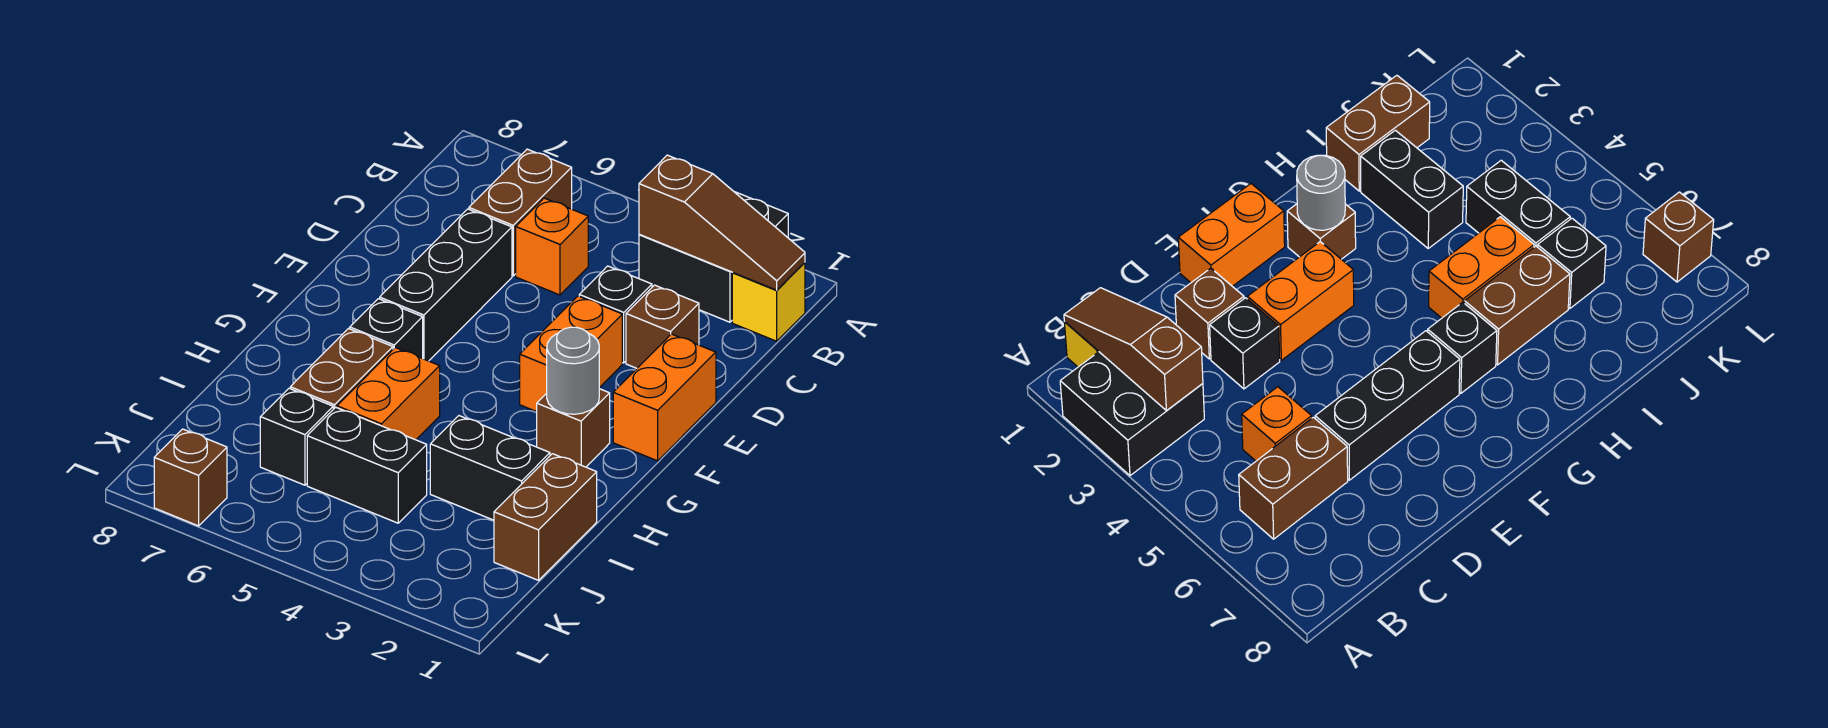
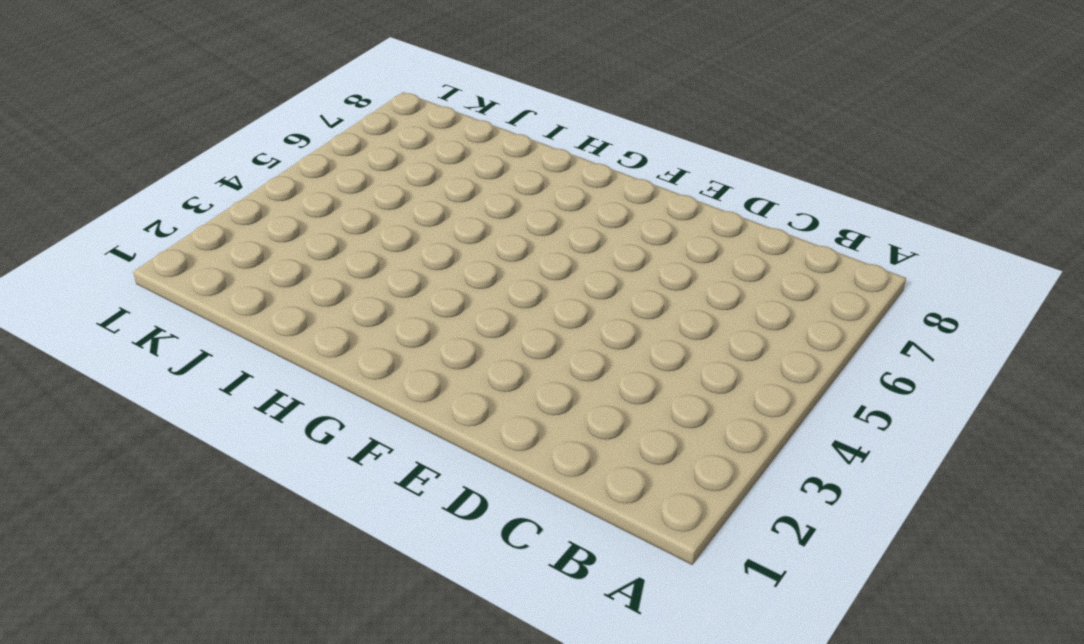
none -> black 2x2 brick [639,192,788,322]
none -> yellow 1x1 brick [732,263,805,341]
none -> brown 1x2 brick [469,149,572,276]

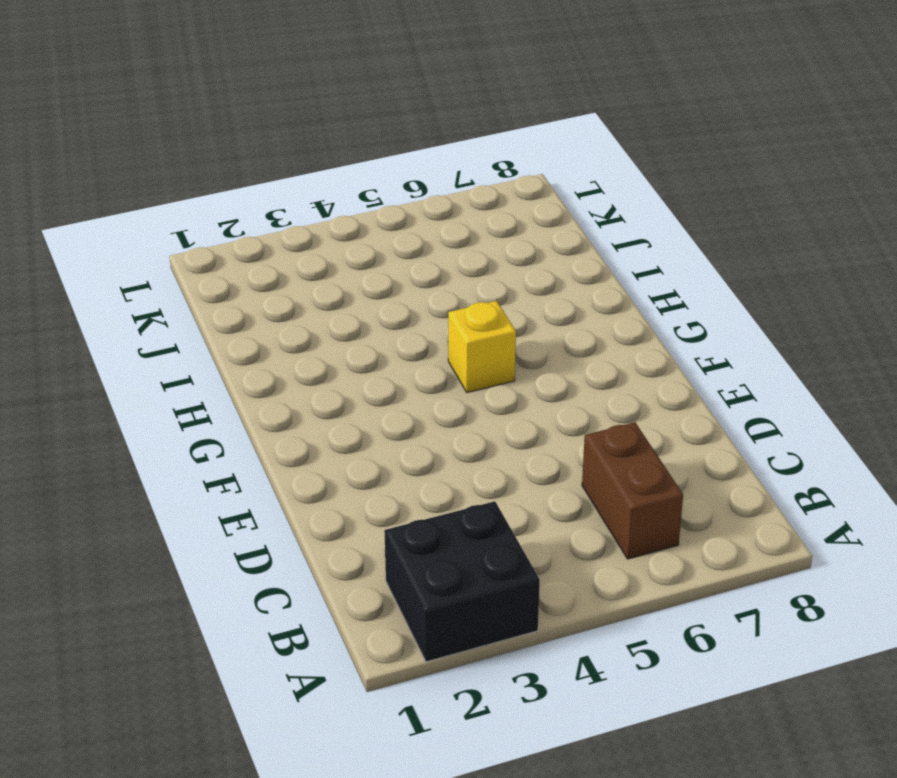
yellow 1x1 brick [448,301,516,393] -> yellow 1x1 brick moved to [732,263,805,341]
none -> orange 1x1 brick [516,198,588,295]
none -> brown 1x1 brick [626,285,699,368]
none -> black 1x1 brick [579,266,652,363]

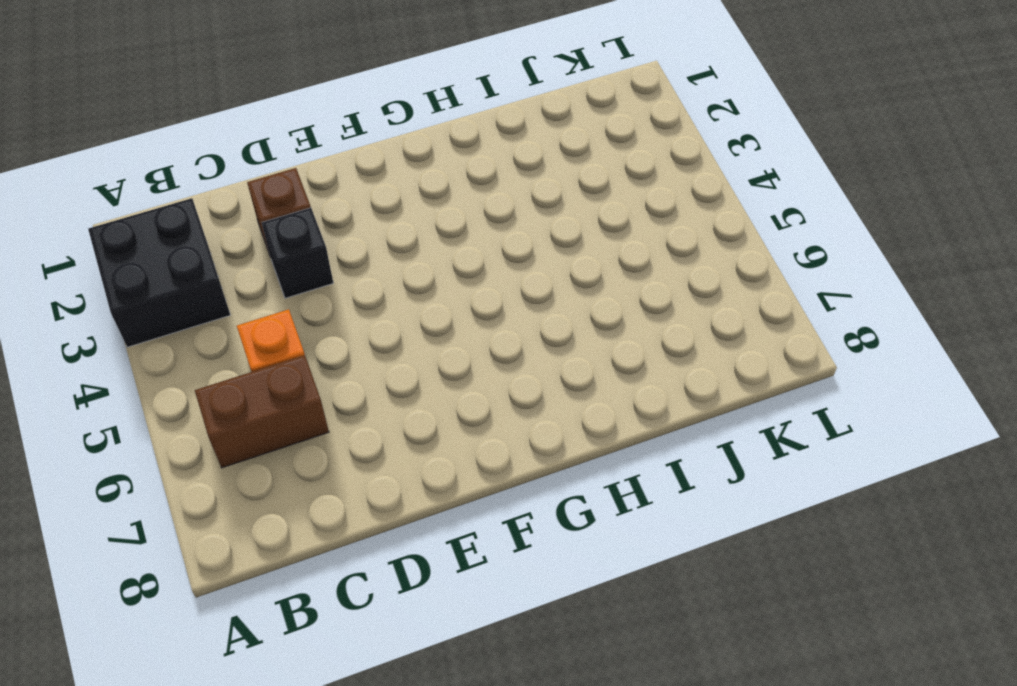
none -> yellow 1x1 brick [732,263,805,341]
none -> black 1x3 brick [380,209,512,361]
none -> orange 1x2 brick [613,334,716,461]

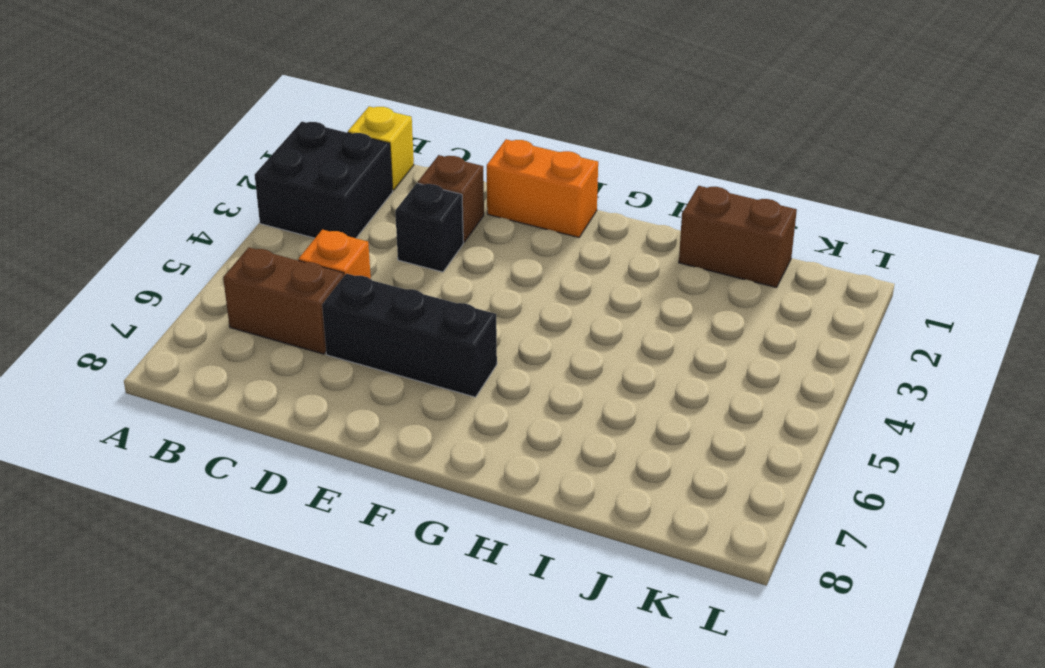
none -> orange 1x2 brick [520,296,622,412]
none -> brown 1x1 brick [537,389,610,467]
none -> black 1x1 brick [350,299,423,358]

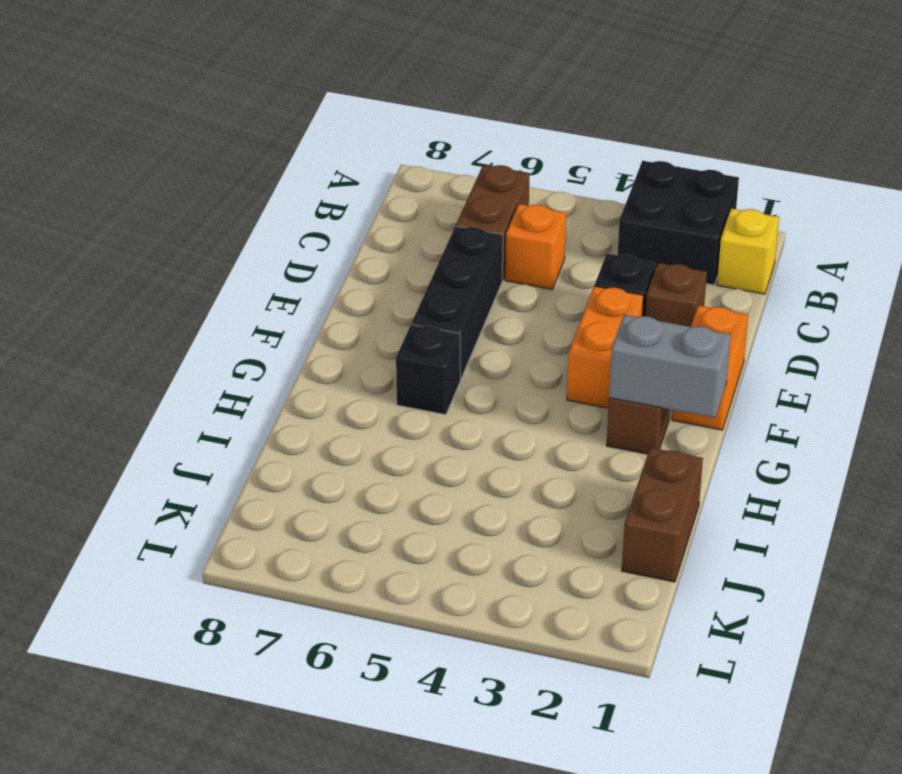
grey 1x2 brick [609,315,731,418] -> grey 1x1 round brick [547,327,599,414]
none -> orange 1x2 brick [337,348,440,440]
none -> brown 1x2 brick [290,329,393,409]
none -> black 1x2 brick [430,416,550,520]

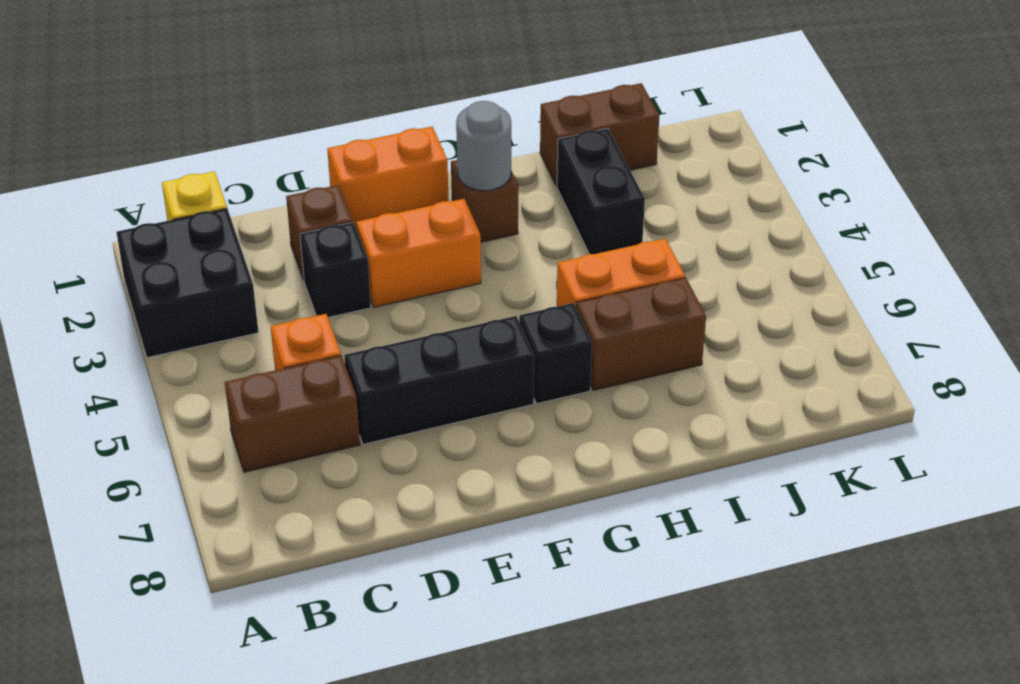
none -> black 1x2 brick [307,407,427,523]
none -> black 1x1 brick [260,388,333,485]
none -> brown 1x1 brick [154,429,227,526]

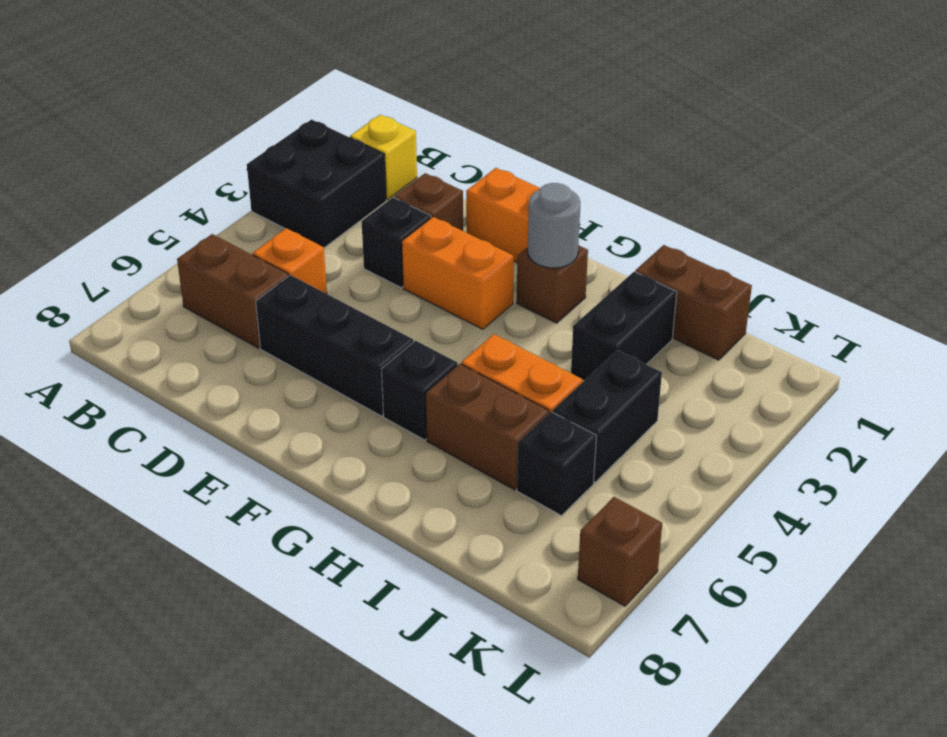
none -> brown 1x3 slope [639,155,805,290]

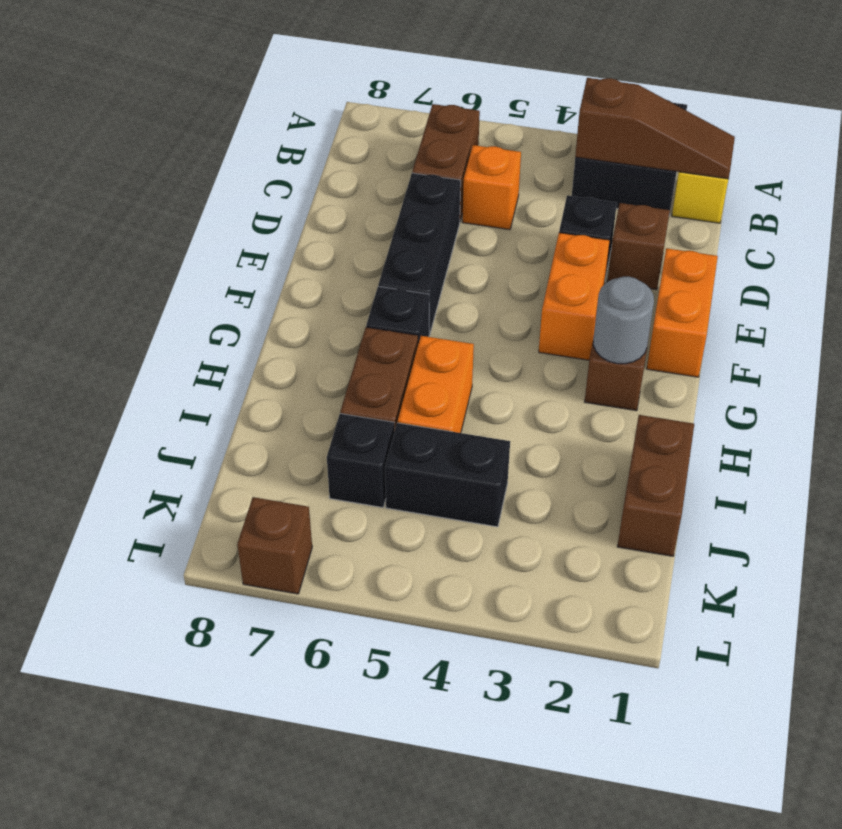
none -> black 1x2 brick [430,416,550,520]

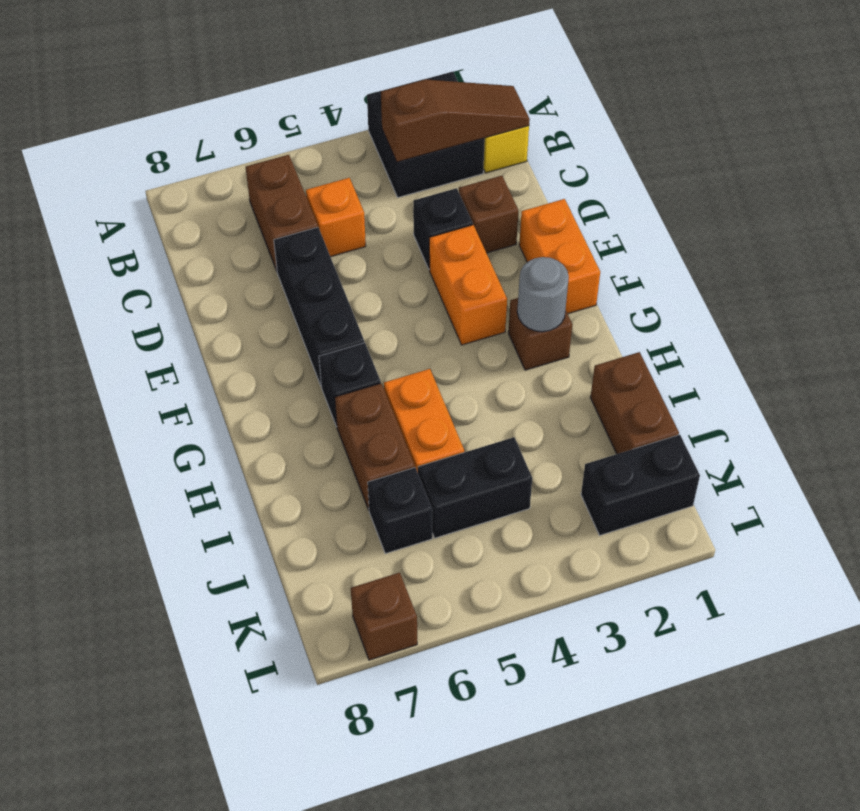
black 1x2 brick [581,435,700,535] -> black 1x2 brick moved to [430,416,550,520]

